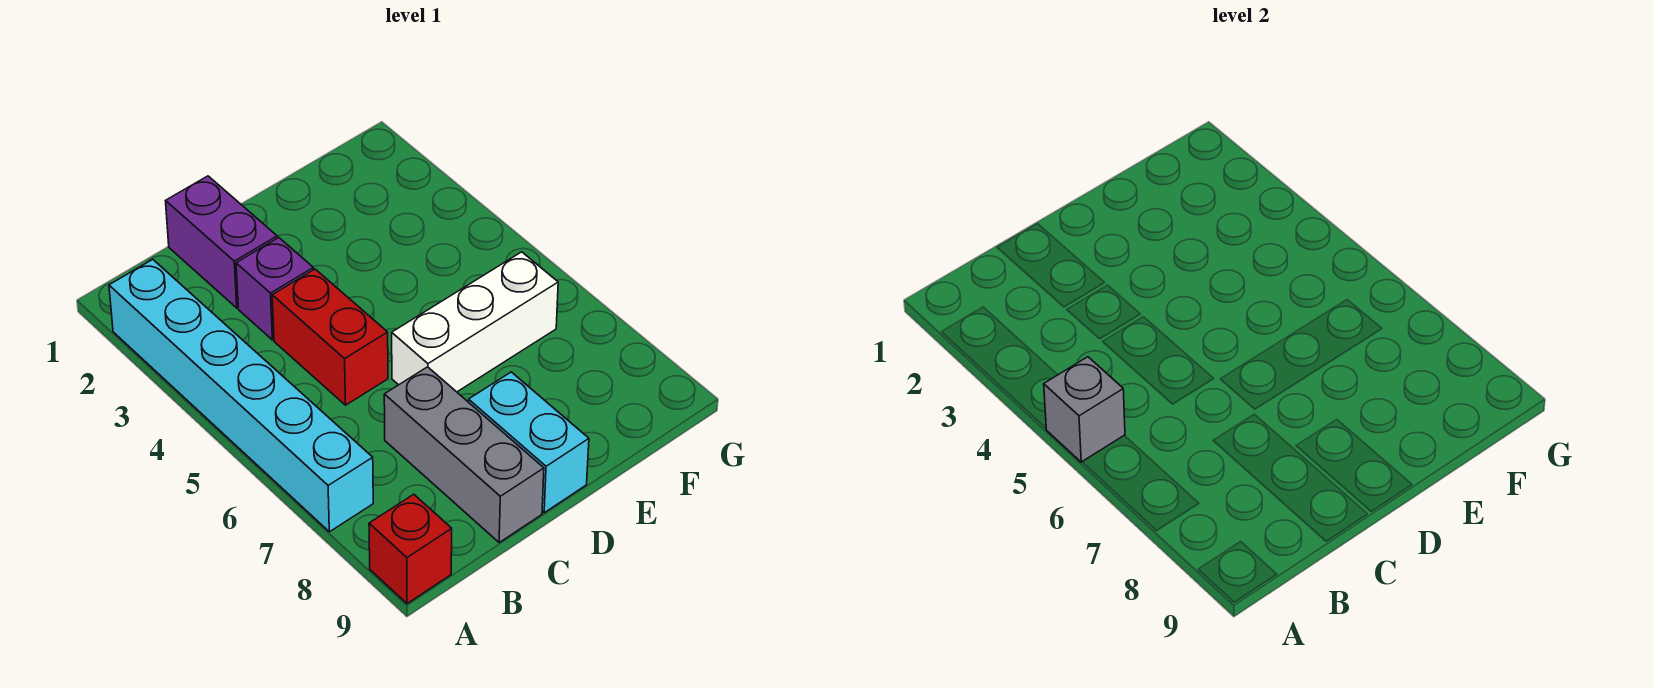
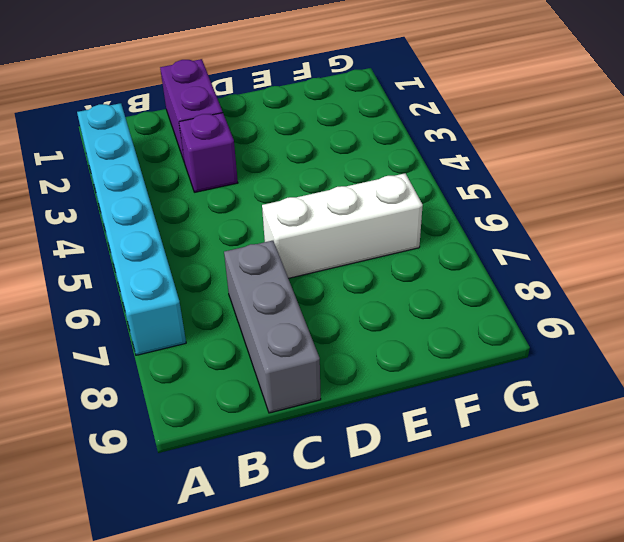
none -> red 1x1 brick [369,494,452,604]
none -> red 1x2 brick [272,269,388,405]

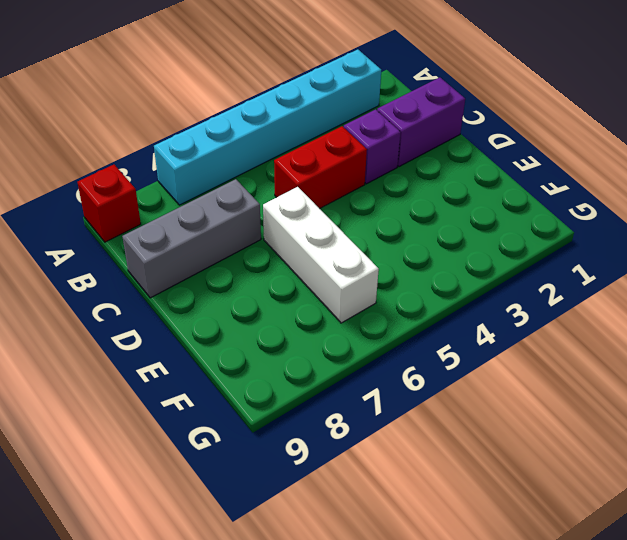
none -> cyan 1x2 brick [469,372,589,513]
none -> grey 1x1 brick [1044,357,1125,462]

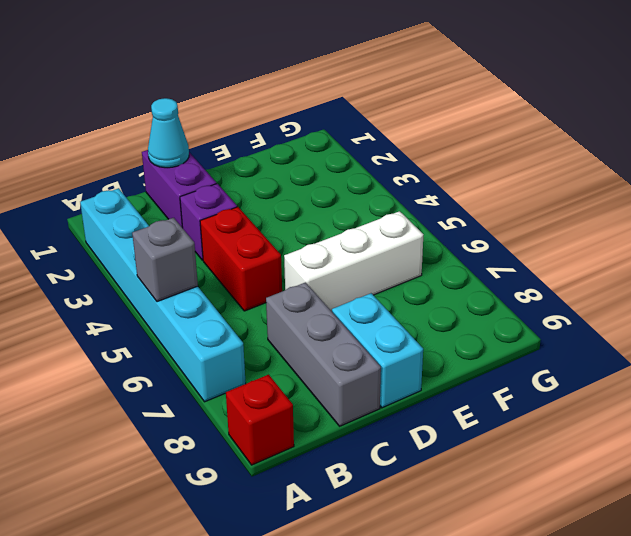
cyan 1x1 cone [148,98,189,168] -> none

